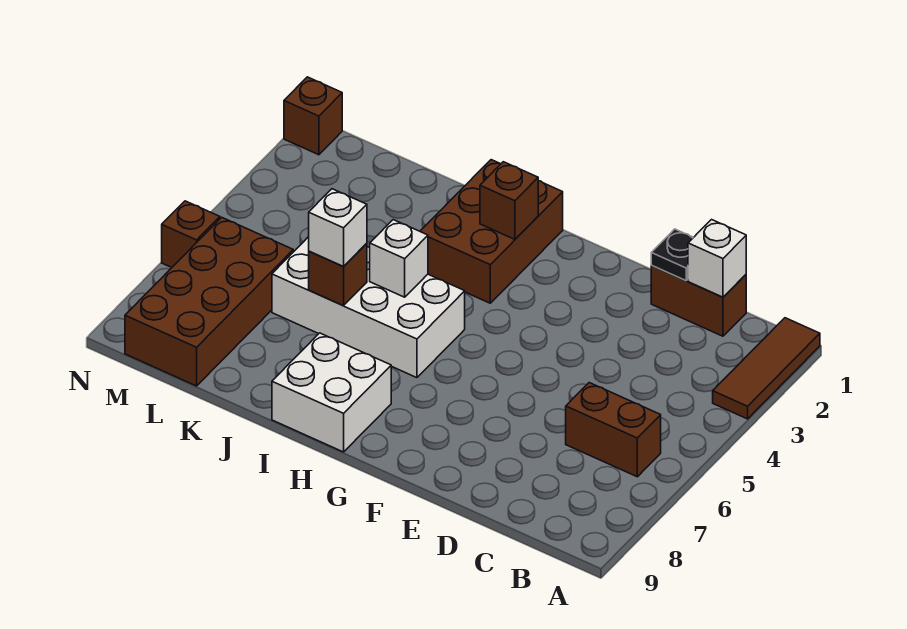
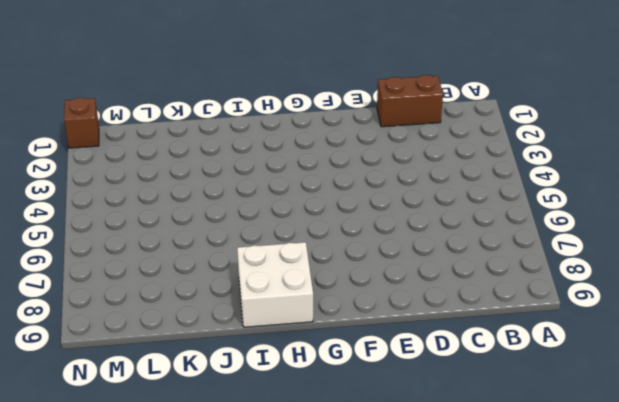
none -> brown 1x3 tile [713,318,820,419]
none -> brown 1x2 brick [566,383,661,477]
none -> brown 2x3 brick [420,160,563,303]

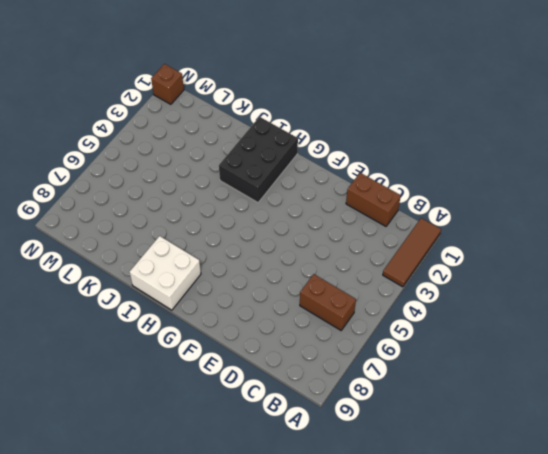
black 2x3 brick [219,117,298,202] -> brown 2x3 brick [420,160,563,303]
none -> white 2x4 brick [272,237,465,378]
none -> brown 2x4 brick [125,217,293,386]
none -> brown 1x1 brick [162,201,220,268]

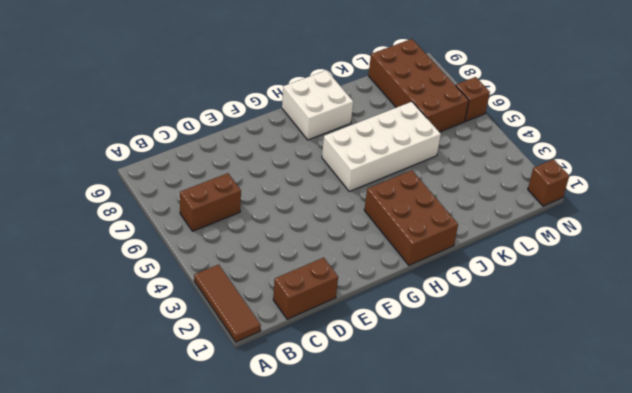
none -> white 1x1 brick [688,220,746,297]
none -> black 1x1 plate [651,229,694,281]
none -> brown 1x1 brick [480,162,538,239]

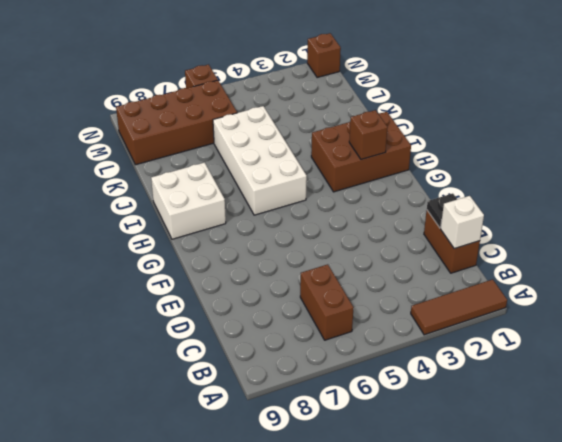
none -> white 1x1 brick [370,220,428,297]
none -> brown 1x1 brick [309,243,367,306]
none -> white 1x1 brick [309,189,367,266]

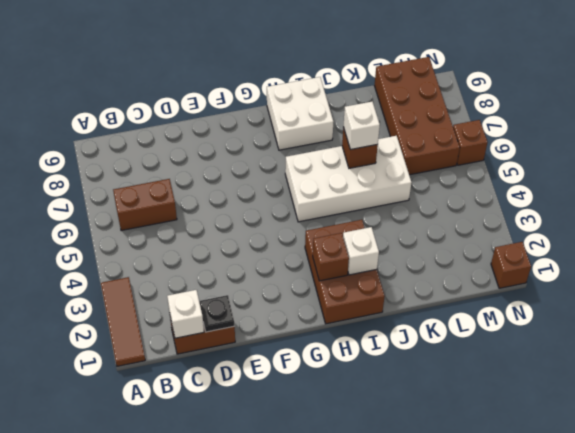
white 1x1 brick [343,227,379,275] -> white 1x1 brick moved to [370,220,428,297]

